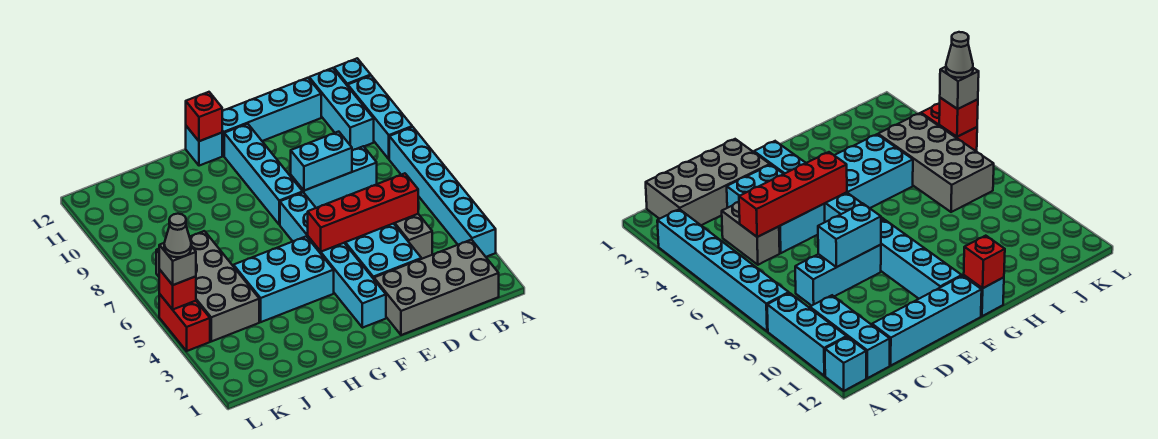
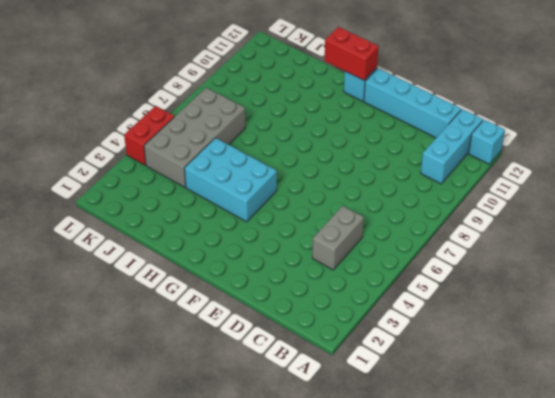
red 1x2 brick [325,27,379,80] -> red 1x1 brick [186,92,222,141]
none -> cyan 1x6 brick [389,127,496,257]
none -> cyan 1x3 brick [348,76,412,159]
none -> grey 2x4 brick [374,240,499,335]

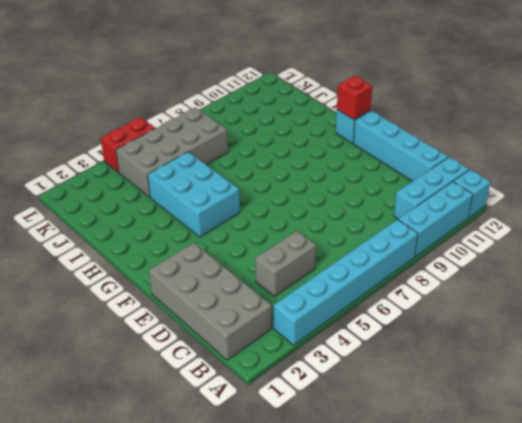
none -> cyan 1x3 brick [291,146,377,208]
none -> cyan 2x3 brick [345,223,422,279]
none -> cyan 1x6 brick [280,193,386,328]

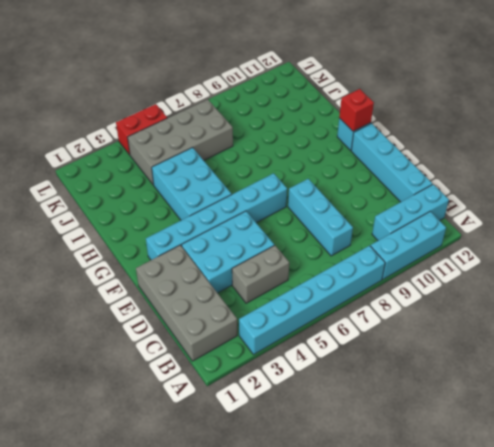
none -> cyan 1x1 brick [334,58,371,86]
none -> cyan 1x4 brick [224,124,303,225]
none -> red 1x4 brick [308,173,418,252]

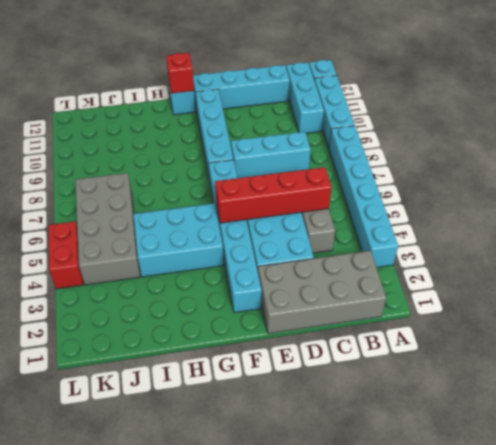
none -> cyan 1x2 brick [291,132,352,191]
none -> red 1x1 brick [159,269,196,309]
none -> grey 1x1 brick [159,243,196,285]

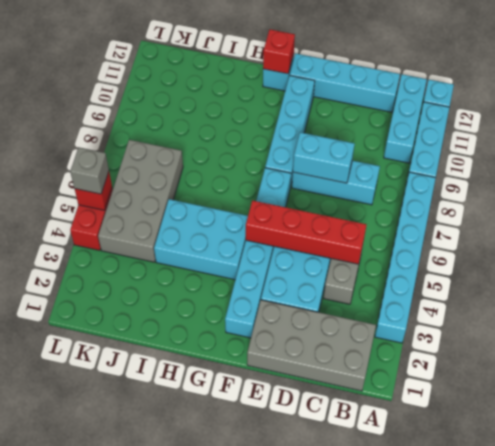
none -> grey 1x1 cone [164,214,191,257]

